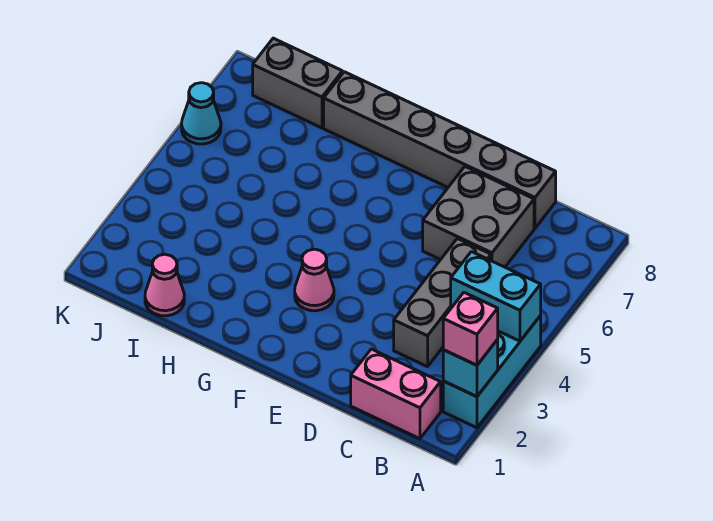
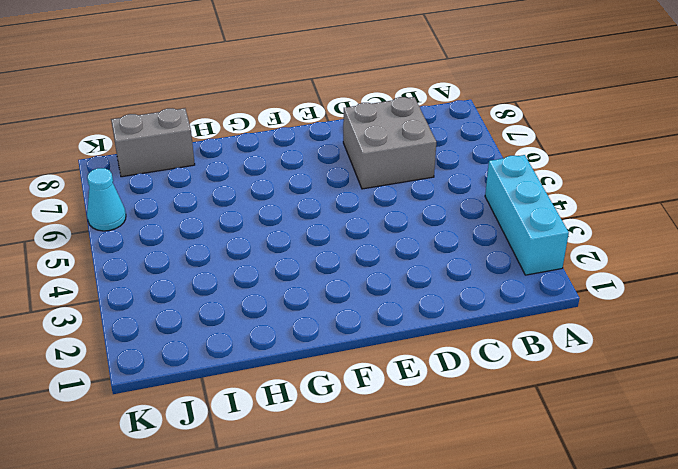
none -> pink 1x2 brick [351,349,441,439]
none -> grey 1x3 brick [394,238,491,367]
none -> grey 1x6 brick [324,72,556,228]

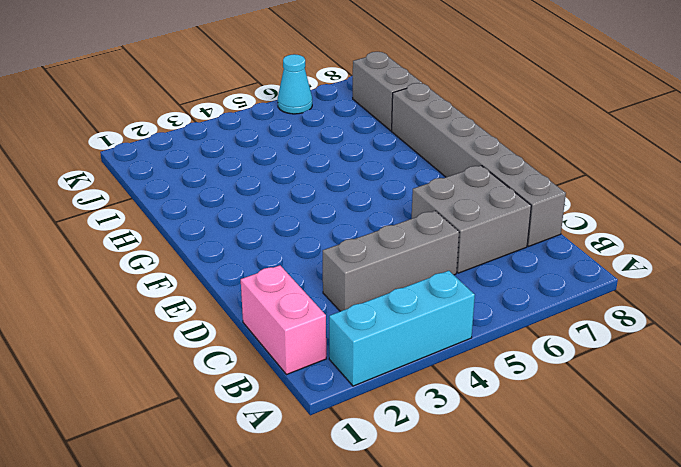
none -> pink 1x1 cone [295,249,334,311]
none -> pink 1x1 cone [145,254,184,316]
none -> cyan 1x1 brick [443,340,498,397]

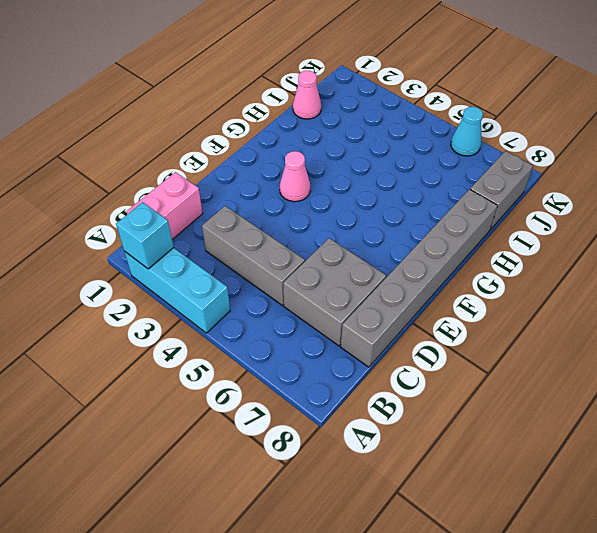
none -> cyan 1x2 brick [451,252,541,341]
none -> pink 1x1 brick [443,293,498,365]

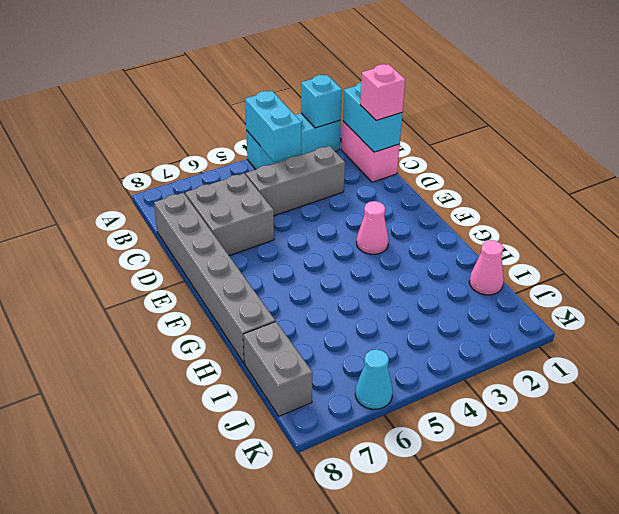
cyan 1x2 brick [343,83,402,152] -> none
pink 1x1 brick [360,64,405,120] -> pink 1x1 brick moved to [443,293,498,365]

